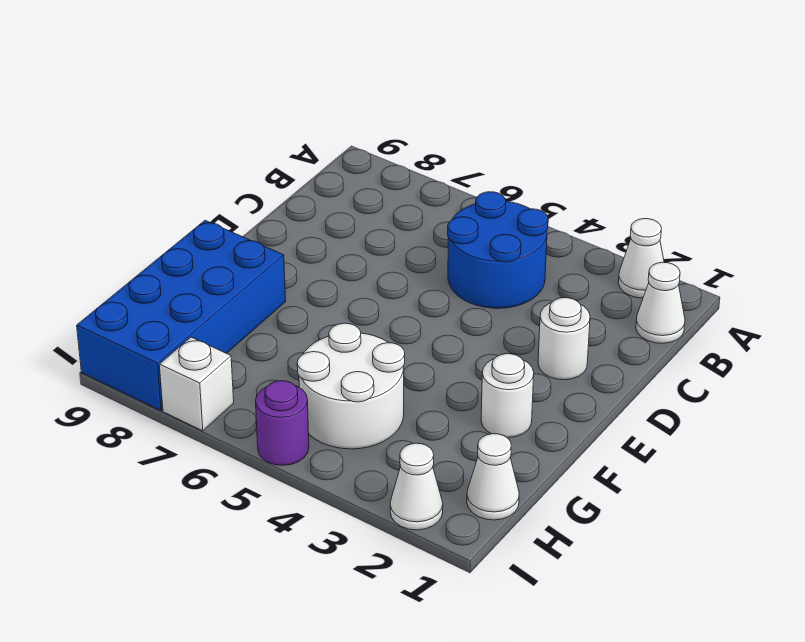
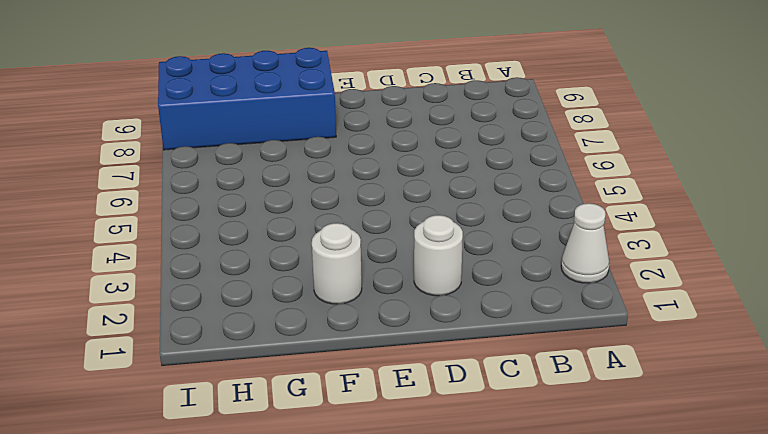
none -> white 1x1 cone [636,262,685,343]
none -> blue 2x2 round brick [448,192,548,308]

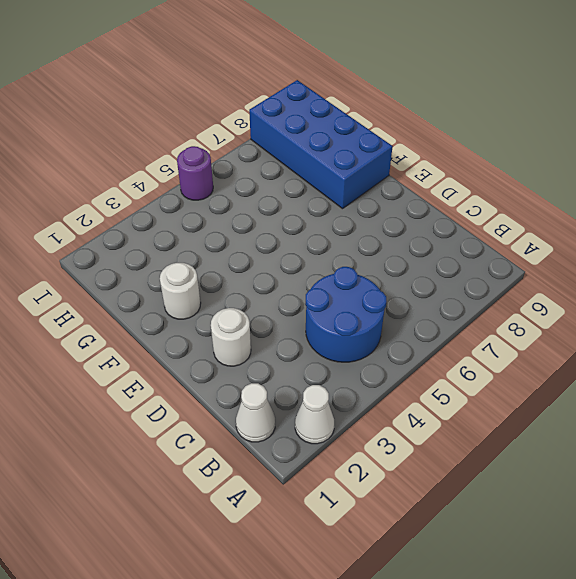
none -> white 2x2 round brick [297,323,405,449]
none -> white 1x1 cone [467,434,519,520]

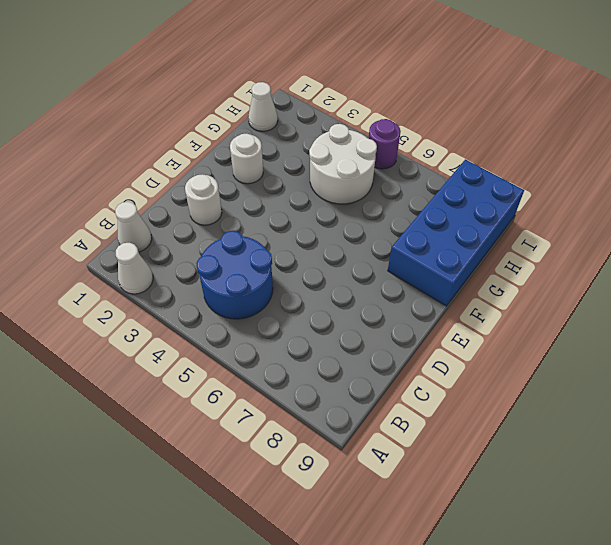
none -> white 1x1 cone [390,443,443,530]
none -> white 1x1 brick [159,337,234,431]

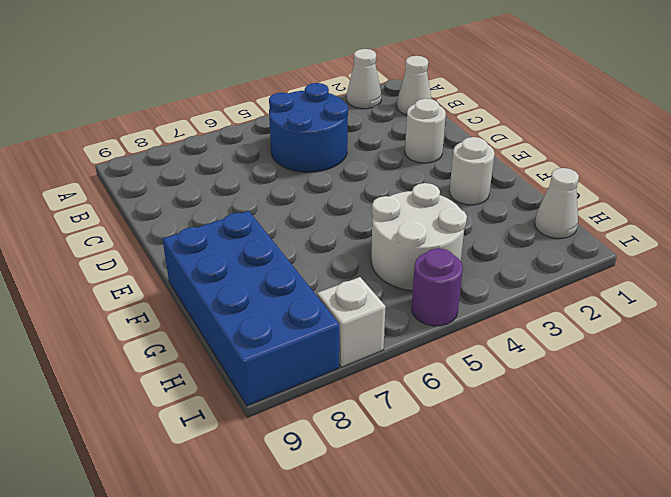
none -> white 1x1 cone [390,443,443,530]

